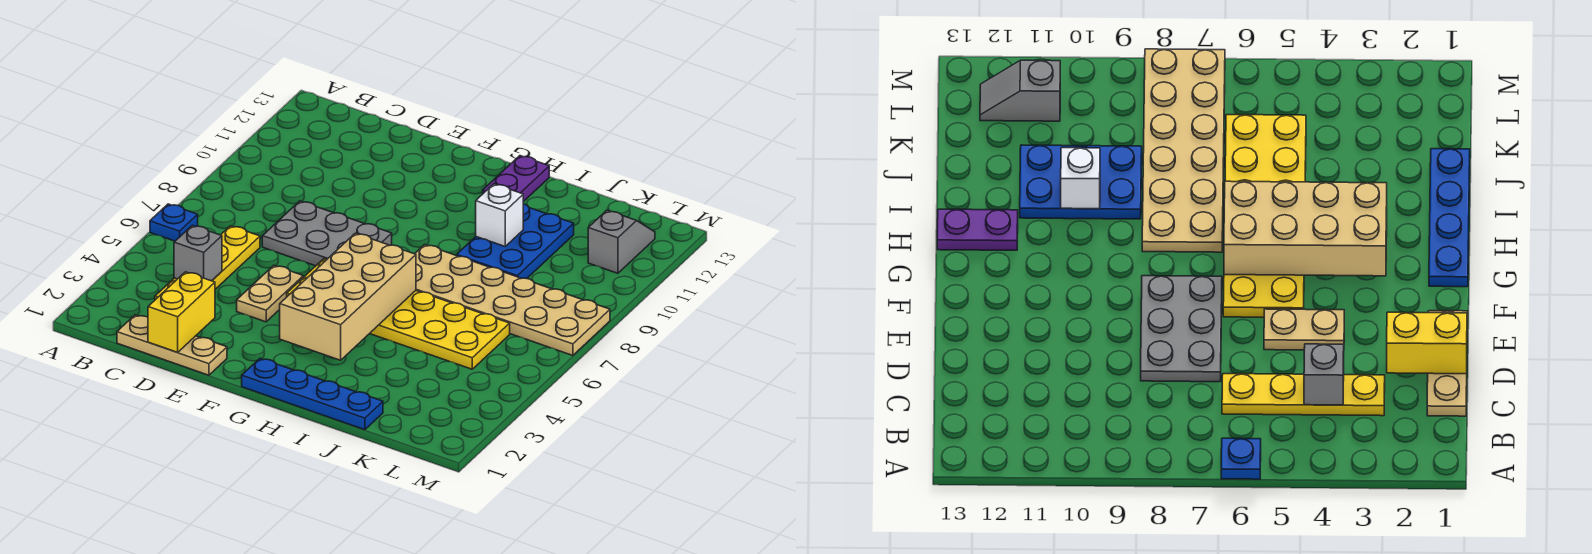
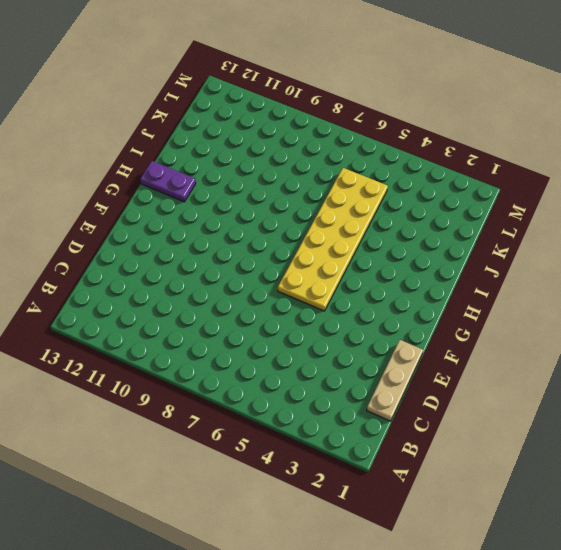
none -> blue 1x1 plate [150,204,198,241]
none -> yellow 1x4 plate [155,226,260,300]
none -> grey 2x3 plate [262,201,392,266]

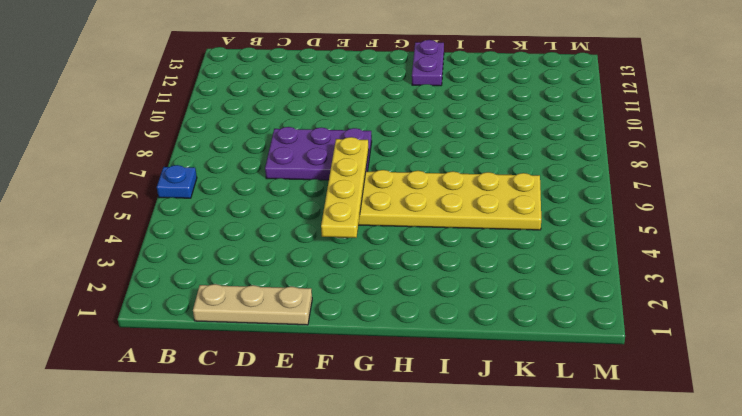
purple 2x3 plate [265,127,372,180] -> grey 2x3 plate [262,201,392,266]
yellow 1x4 plate [321,137,369,238] -> yellow 1x4 plate moved to [155,226,260,300]
none -> tan 1x2 plate [237,265,303,322]
none -> blue 1x4 plate [242,358,383,430]
none -> tan 2x6 plate [415,245,610,356]

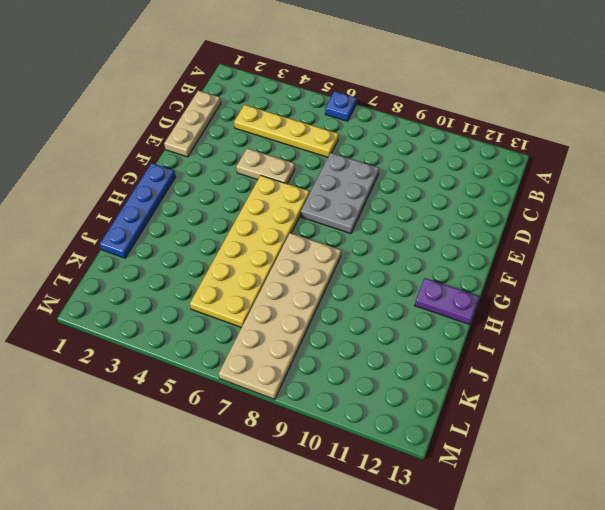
none -> blue 2x3 plate [457,204,574,279]
none -> grey 1x2 slope [588,210,655,273]
none -> grey 1x1 brick [174,225,222,281]

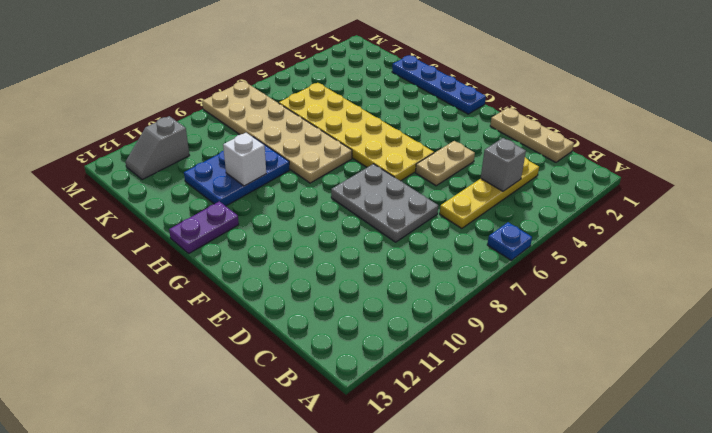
none -> yellow 1x2 brick [148,272,215,352]
none -> tan 2x4 brick [280,233,416,360]

